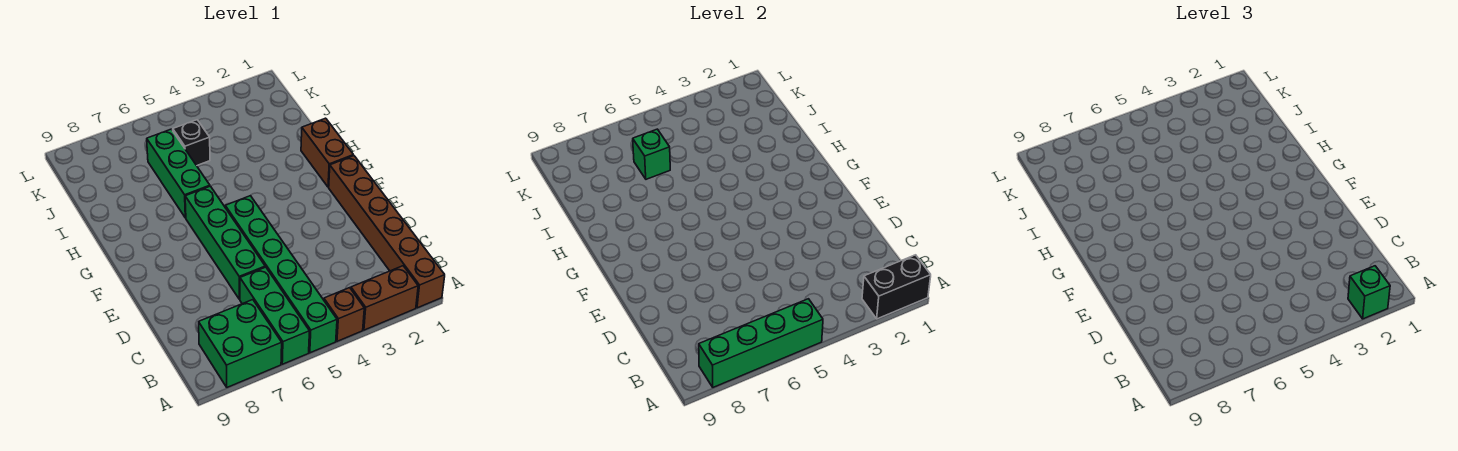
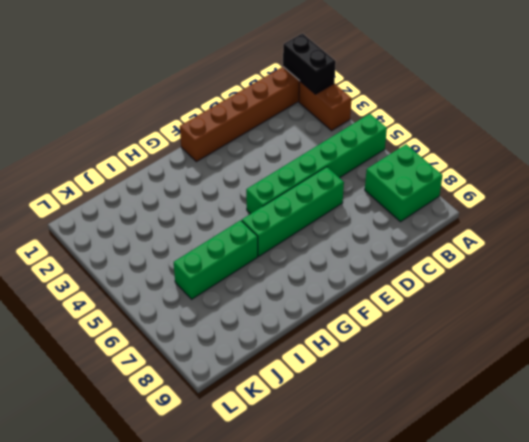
none -> brown 1x1 brick [324,288,364,341]
none -> green 1x3 brick [240,267,309,364]
none -> brown 1x2 brick [301,118,353,187]

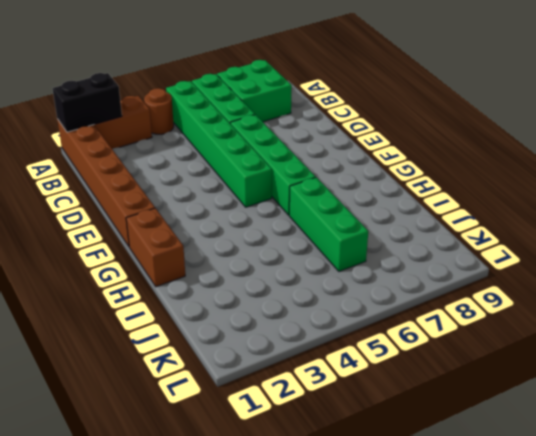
brown 1x1 round brick [144,88,174,134] -> brown 1x1 brick [324,288,364,341]
none -> black 1x1 brick [173,120,210,166]
none -> green 1x4 brick [699,299,823,387]
none -> green 1x1 brick [633,129,670,179]

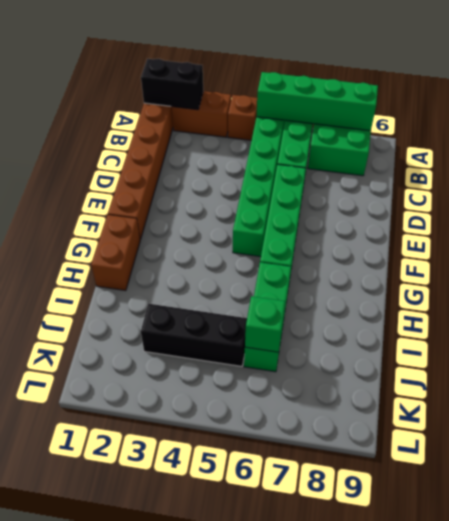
black 1x3 brick [141,304,247,366] -> black 1x1 brick [173,120,210,166]
none -> green 1x1 brick [1348,266,1390,319]

